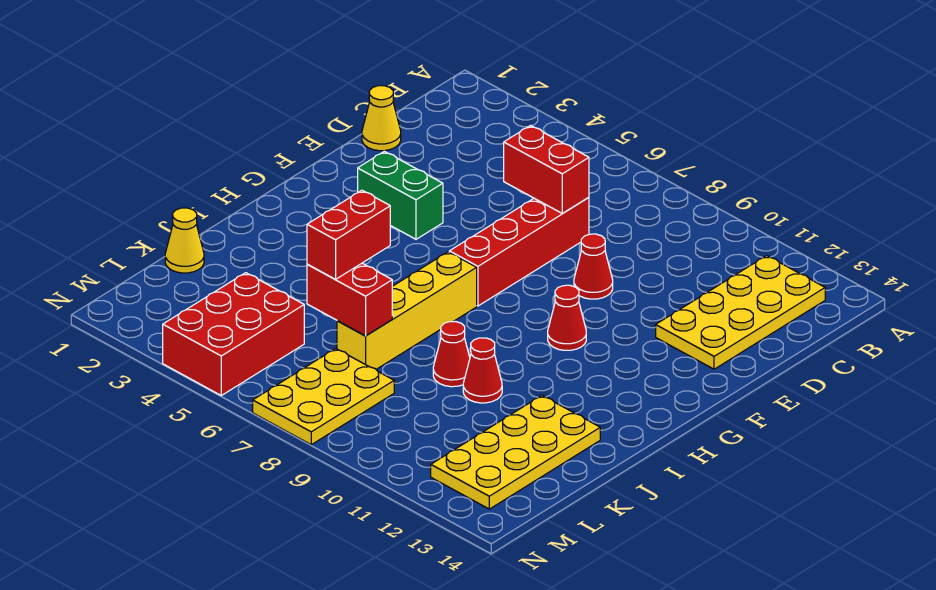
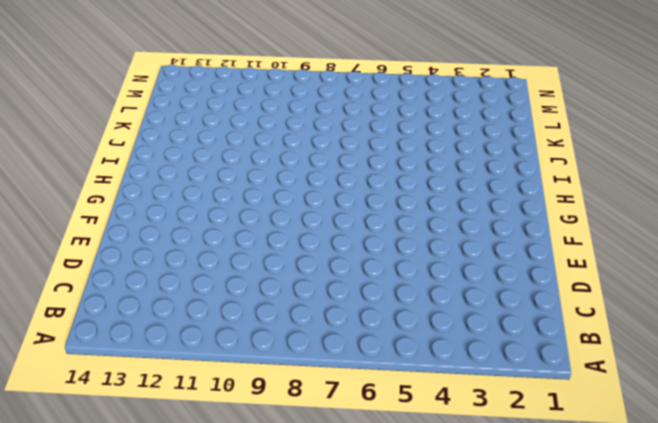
none -> yellow 2x4 plate [656,256,825,369]
none -> yellow 1x1 cone [362,86,401,151]
none -> red 1x4 brick [449,197,589,306]

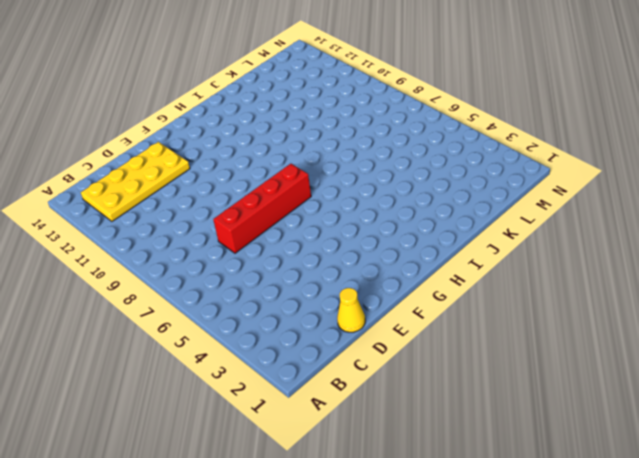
none -> red 1x1 cone [574,234,613,299]
none -> green 1x2 brick [358,151,443,239]
none -> red 1x1 cone [548,285,586,350]

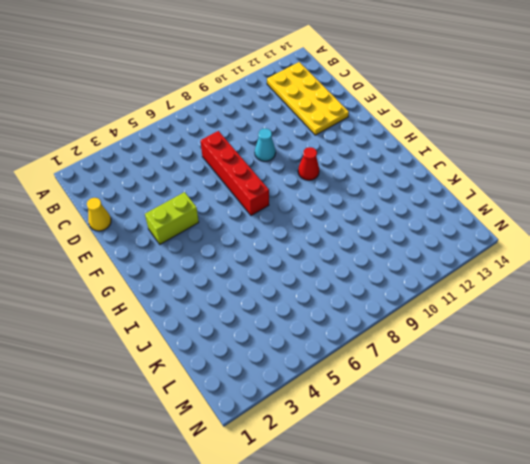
cyan 1x1 cone [255,128,276,161] -> red 1x1 cone [574,234,613,299]
lime 1x2 brick [145,192,199,244] -> green 1x2 brick [358,151,443,239]
none -> yellow 1x4 brick [337,252,477,369]
none -> red 1x1 cone [433,321,470,387]
none -> red 1x1 cone [463,338,502,403]

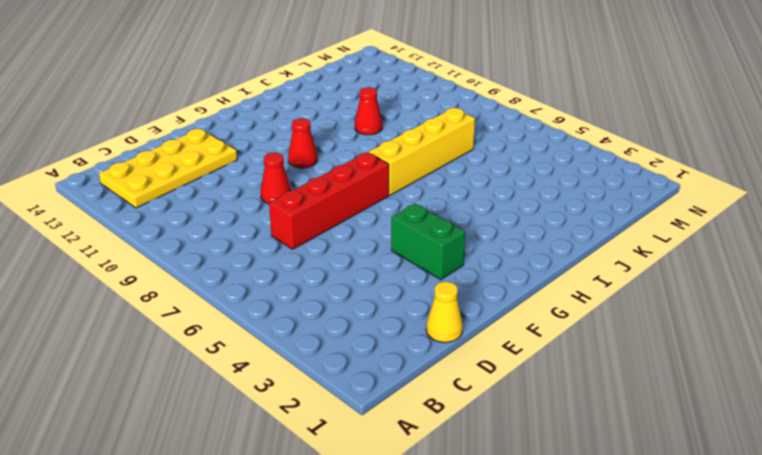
none -> red 1x1 cone [433,321,470,387]
none -> yellow 2x4 plate [431,396,600,509]
none -> yellow 1x1 cone [165,208,204,273]

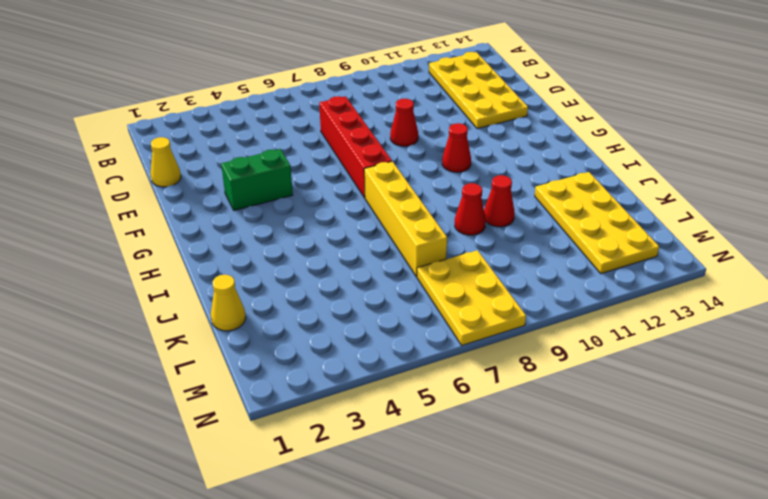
none -> red 2x3 brick [163,273,304,395]
none -> red 1x2 brick [504,126,589,214]
none -> red 1x2 brick [307,263,392,336]

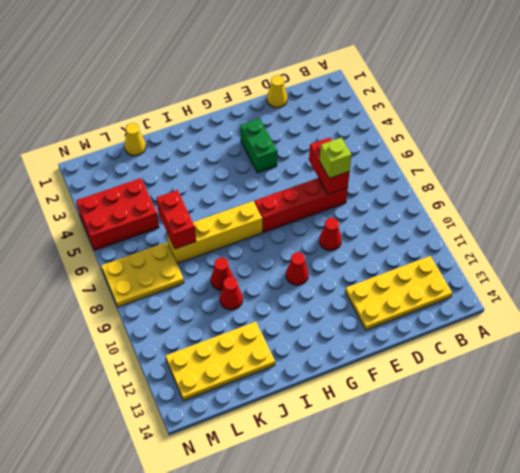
lime 1x1 brick [320,138,351,178] -> none
none -> red 1x2 brick [307,190,390,279]

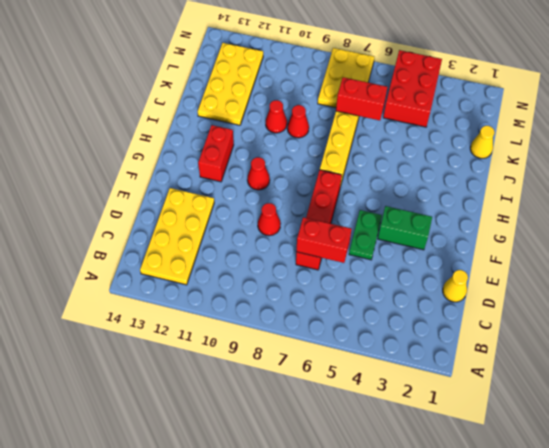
green 1x2 plate [349,210,382,260] -> none
red 1x2 brick [198,125,234,182] -> red 1x2 brick moved to [307,190,390,279]

